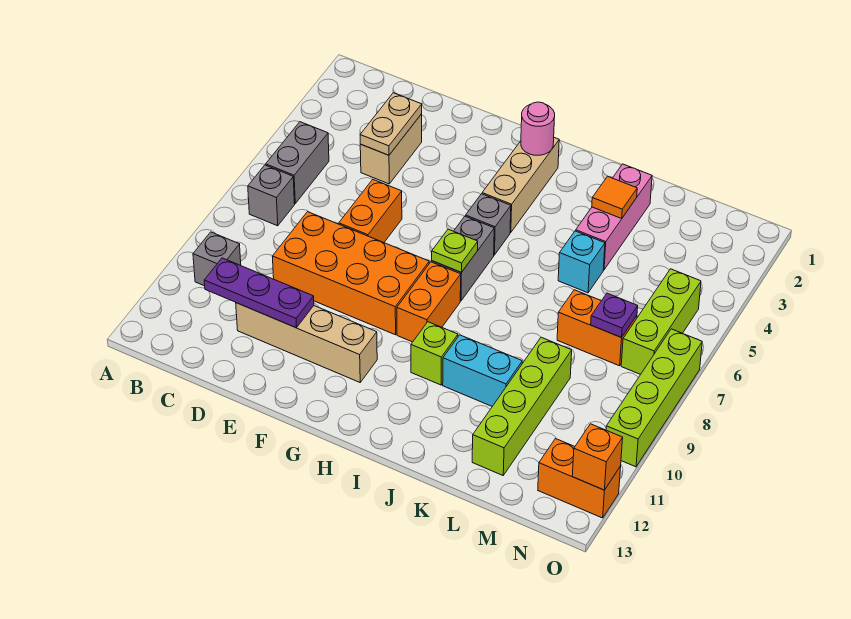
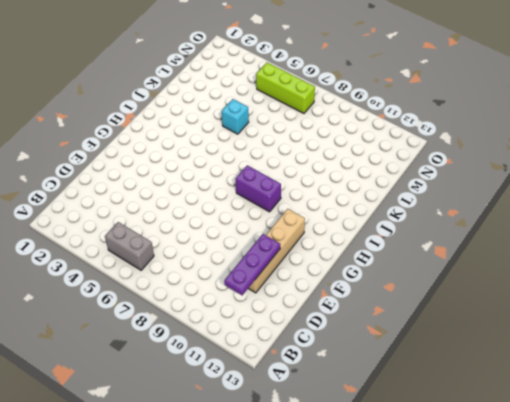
purple 1x2 brick [236,165,281,212] -> orange 1x2 brick [397,262,461,342]
none -> grey 1x1 brick [248,165,295,226]
none -> grey 1x1 brick [193,232,241,286]
none -> tan 1x2 brick [360,114,422,184]

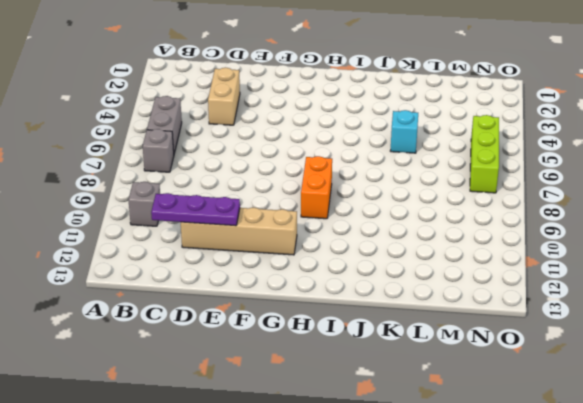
none -> orange 2x4 brick [272,212,429,335]
none -> orange 1x2 brick [339,179,402,243]
none -> tan 1x3 brick [482,138,559,233]

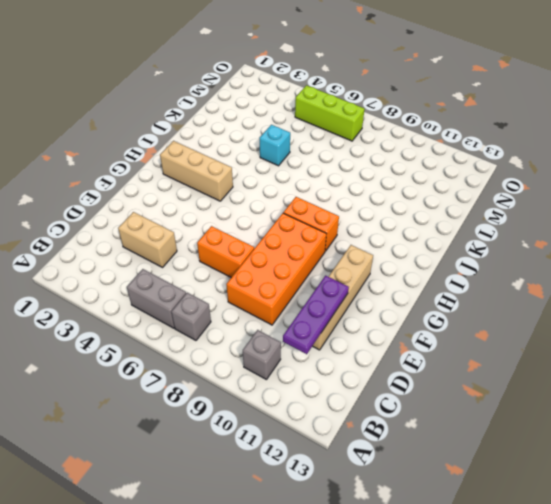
none -> grey 1x1 brick [466,194,511,255]
none -> grey 1x2 brick [432,216,494,301]
none -> lime 1x1 brick [411,322,458,385]

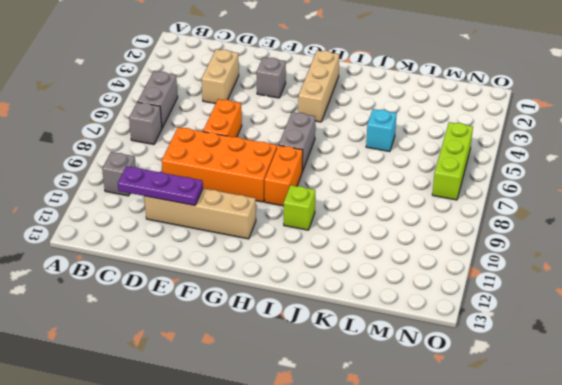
grey 1x1 brick [257,57,286,98] -> grey 1x1 brick moved to [466,194,511,255]
none -> cyan 1x2 brick [443,335,522,406]
none -> pink 1x3 brick [576,164,652,270]
none -> orange 1x2 brick [557,290,637,366]

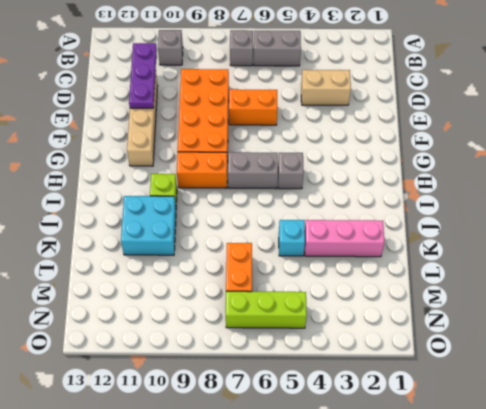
cyan 2x2 brick [121,196,176,255] -> cyan 1x2 brick [443,335,522,406]
none -> tan 1x3 brick [482,138,559,233]
none -> lime 1x4 brick [472,337,572,475]
none -> orange 1x2 brick [538,439,621,518]

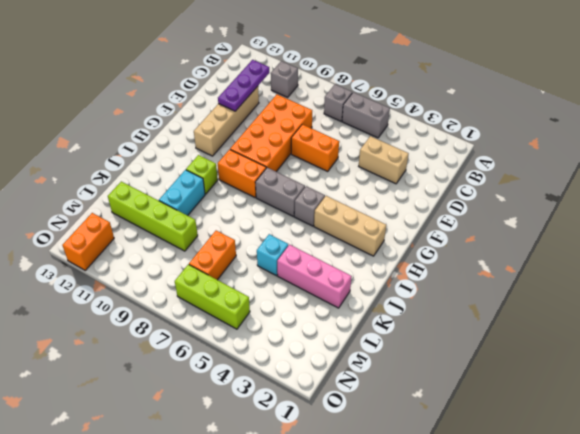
none -> lime 1x4 brick [606,329,702,467]
none -> tan 1x2 plate [360,93,422,155]
none -> pink 1x1 round brick [521,102,555,155]

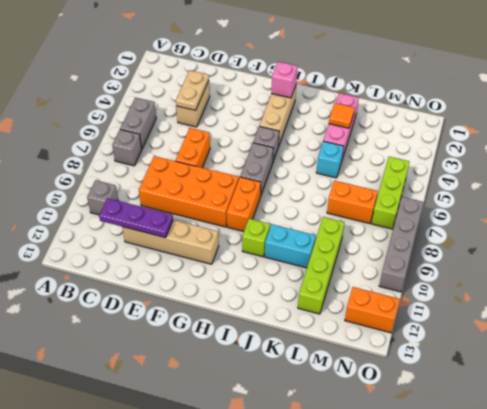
pink 1x1 brick [271,62,298,98] -> pink 1x1 round brick [521,102,555,155]
grey 1x4 brick [379,197,423,292] -> lime 1x4 brick [606,329,702,467]
none -> lime 1x1 plate [432,229,478,272]
none -> purple 1x1 plate [591,293,638,338]
none -> orange 1x1 brick [572,424,623,490]

